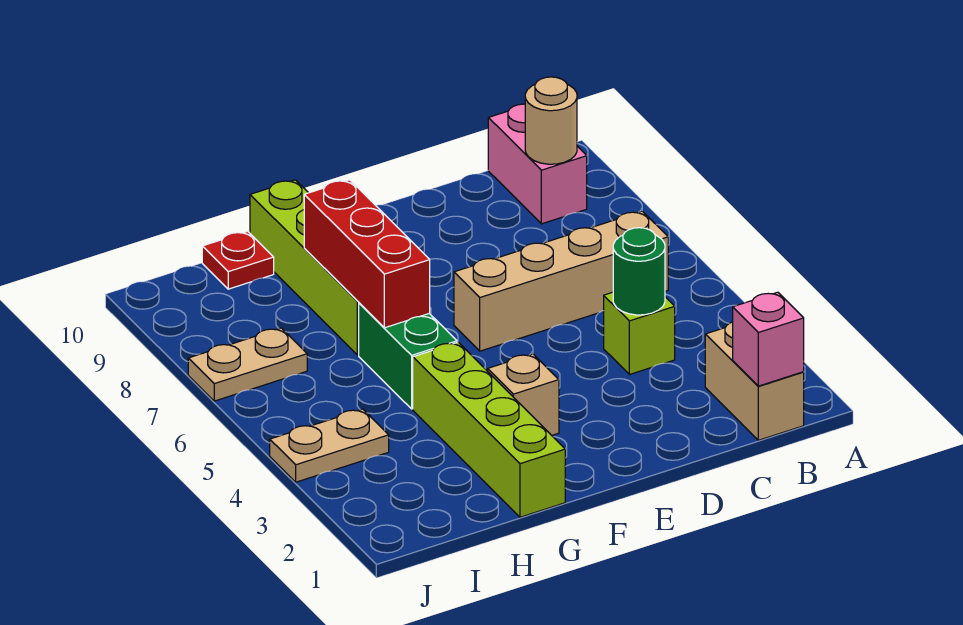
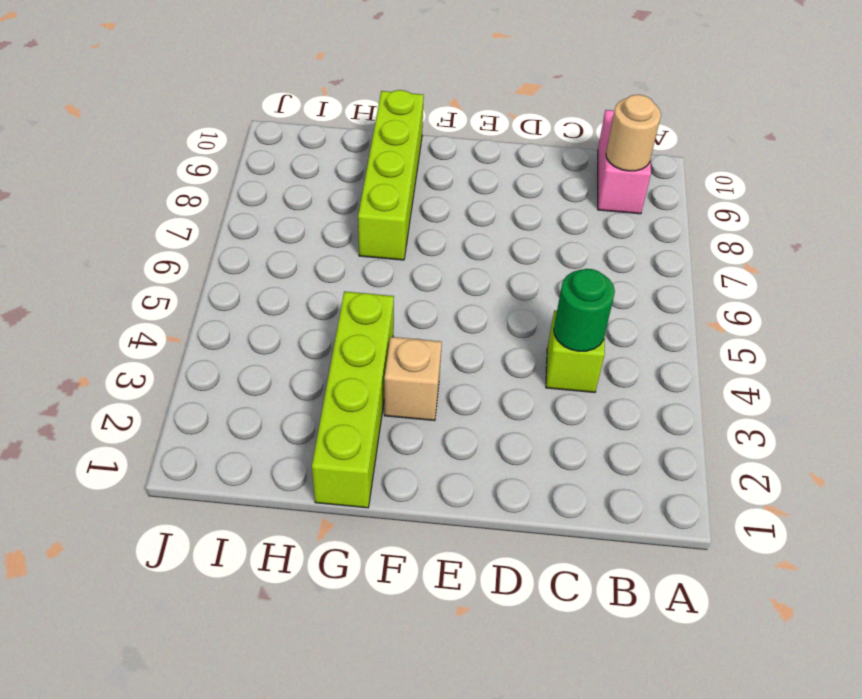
none -> tan 1x2 brick [705,322,804,440]
none -> tan 1x4 brick [454,211,668,351]
none -> green 1x2 brick [359,303,457,409]

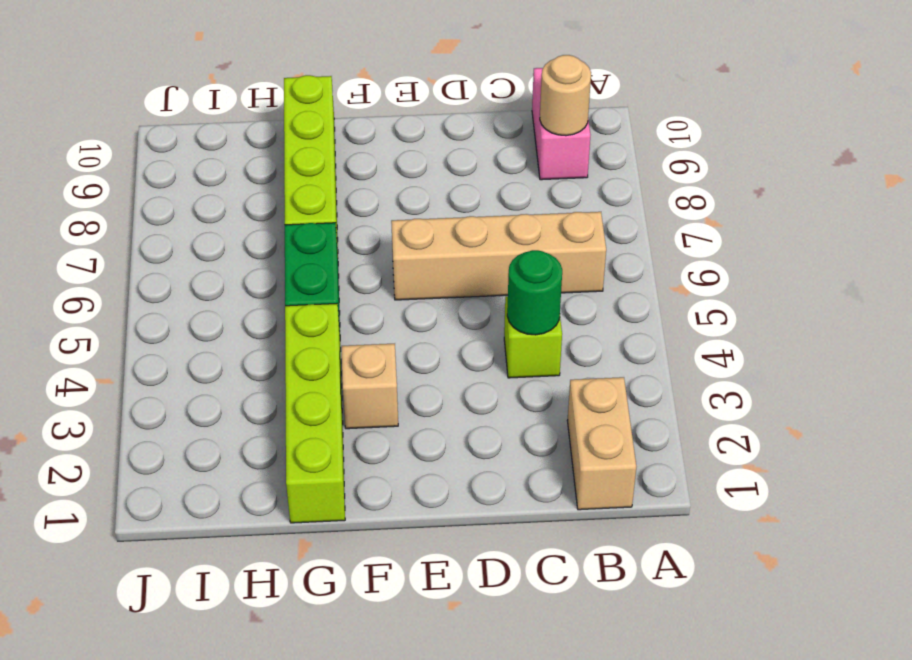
none -> red 1x1 plate [202,231,274,289]
none -> tan 1x2 plate [270,409,389,482]
none -> tan 1x2 plate [188,328,307,401]

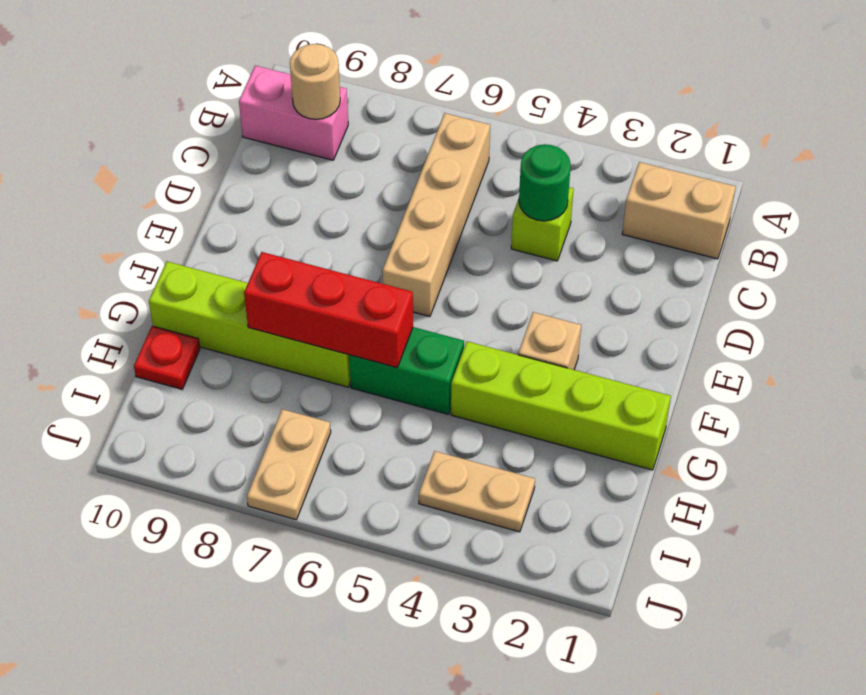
tan 1x2 plate [419,451,535,532] -> tan 1x2 plate turned to [270,409,389,482]
none -> pink 1x1 brick [733,292,804,386]

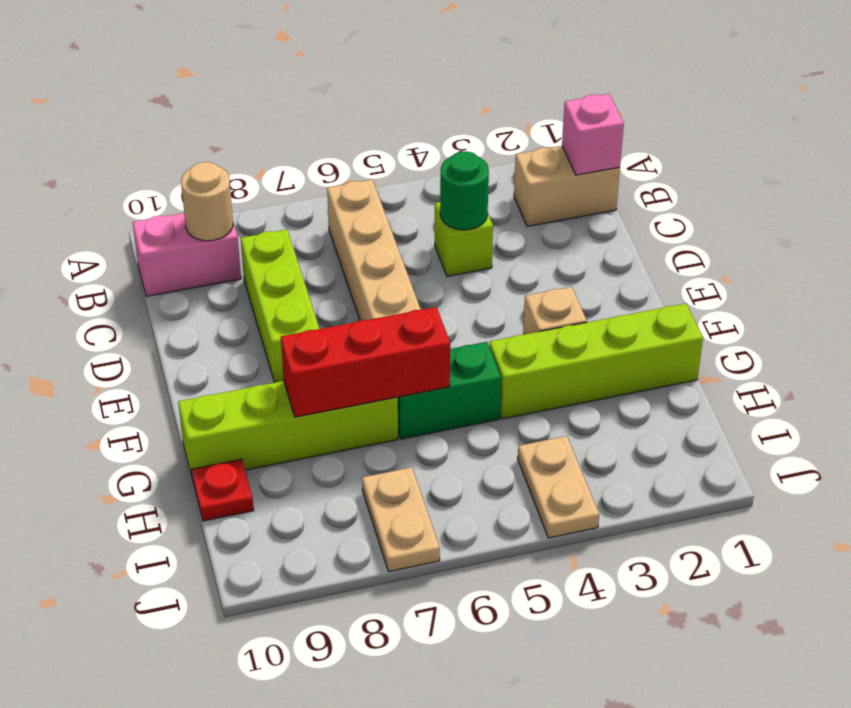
lime 1x3 brick [241,229,319,382] -> none

